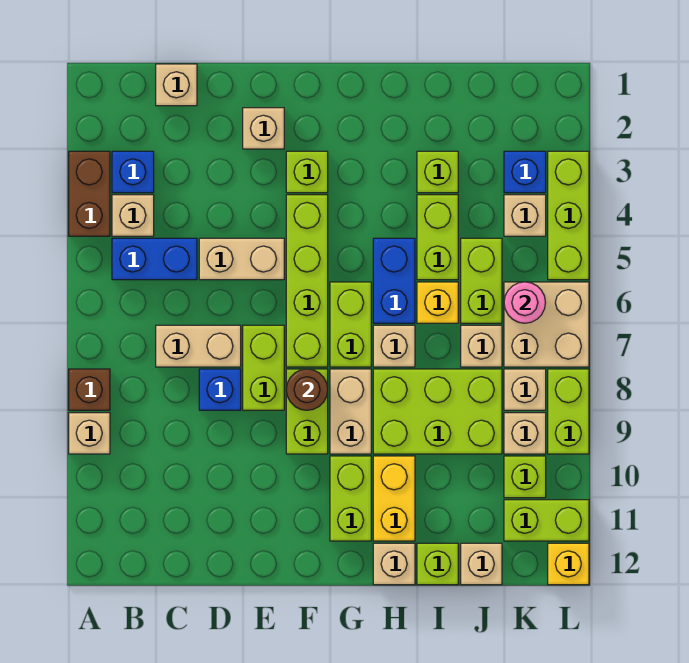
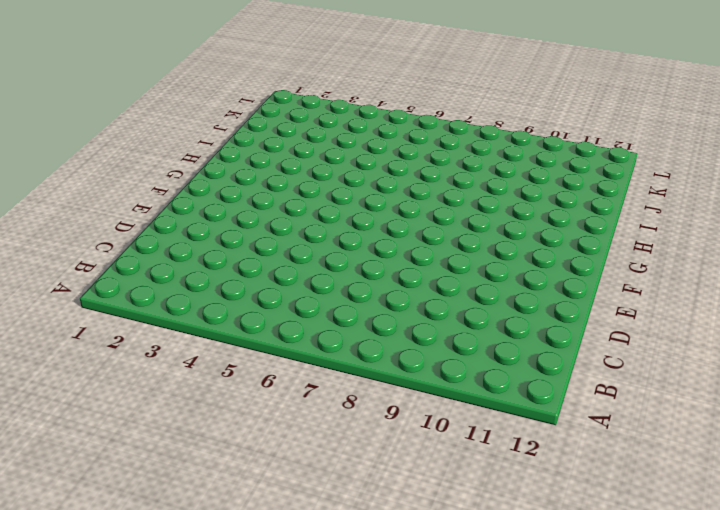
none -> brown 1x2 brick [69,151,110,236]
none -> brown 1x1 brick [69,369,110,410]
none -> tan 1x1 brick [69,413,110,454]
none -> blue 1x1 brick [112,151,154,193]

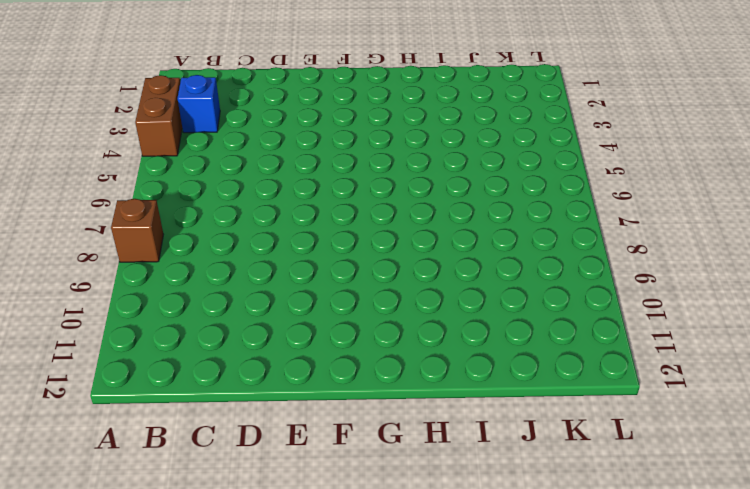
none -> tan 1x1 brick [69,413,110,454]
none -> tan 1x1 brick [112,195,154,236]
none -> blue 1x2 brick [112,238,197,280]
none -> tan 1x1 brick [156,64,197,106]

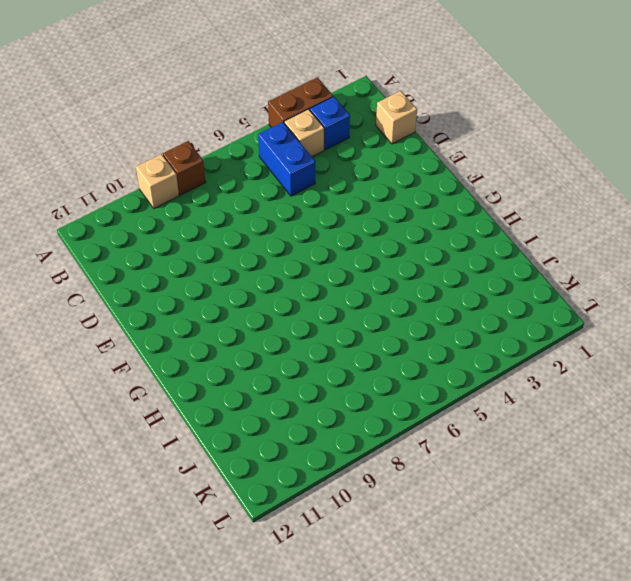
none -> tan 1x2 brick [156,325,241,367]
none -> tan 1x2 brick [199,238,284,280]
none -> blue 1x1 brick [199,369,241,410]
none -> tan 1x1 brick [243,108,284,149]

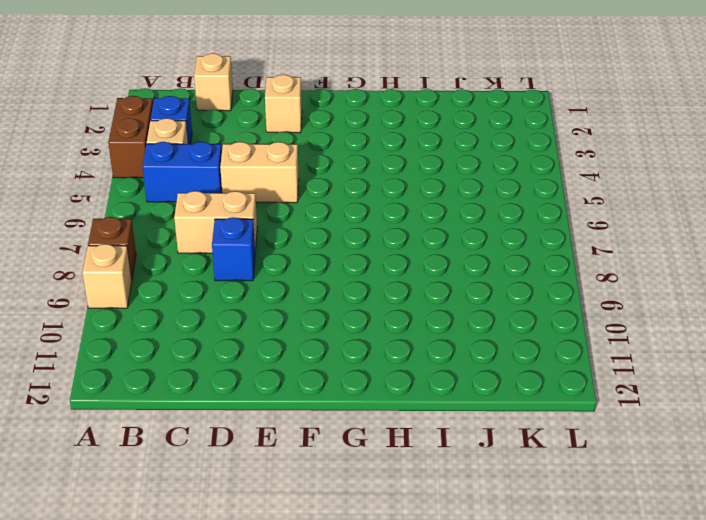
none -> lime 1x2 brick [243,325,284,410]
none -> lime 1x1 brick [286,151,328,193]
none -> lime 1x4 brick [286,195,328,367]
none -> lime 1x2 brick [286,369,328,454]

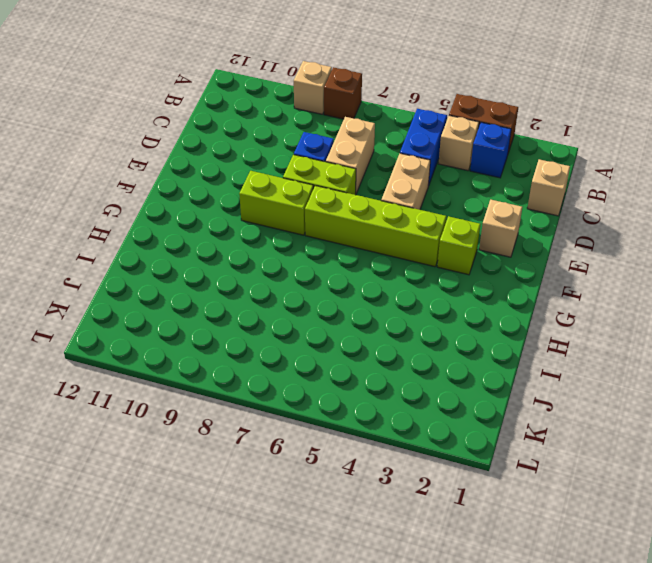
none -> lime 1x2 brick [330,282,371,367]
none -> tan 1x2 brick [330,369,371,454]
none -> lime 1x2 brick [330,456,371,541]
none -> blue 1x2 brick [373,238,415,323]

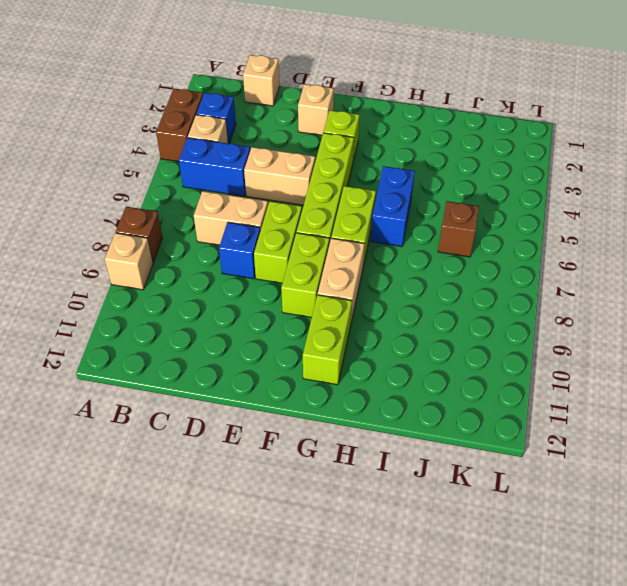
brown 1x1 brick [438,201,479,257] -> lime 1x2 brick [461,238,502,323]
none -> tan 1x1 brick [373,325,415,367]
none -> lime 2x3 brick [373,369,502,454]
none -> yellow 1x2 brick [373,456,415,541]
none -> tan 1x1 brick [373,543,415,585]

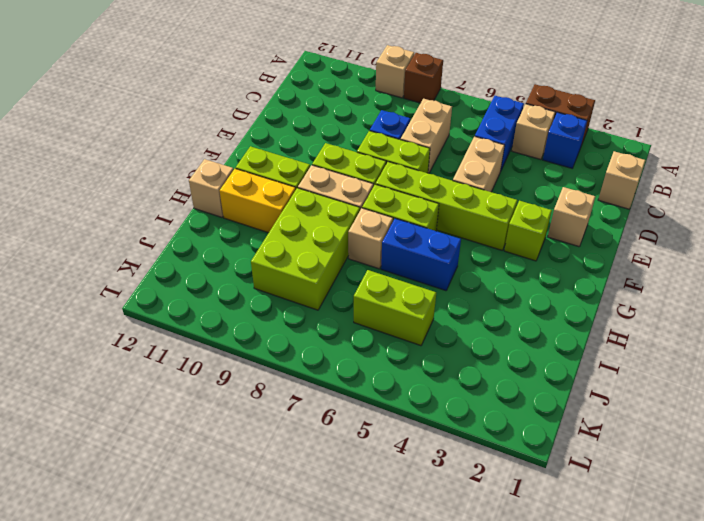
none -> lime 1x1 brick [417,151,458,193]
none -> lime 1x2 brick [417,195,458,280]
none -> yellow 1x1 brick [417,282,458,323]
none -> lime 1x1 brick [417,543,458,585]

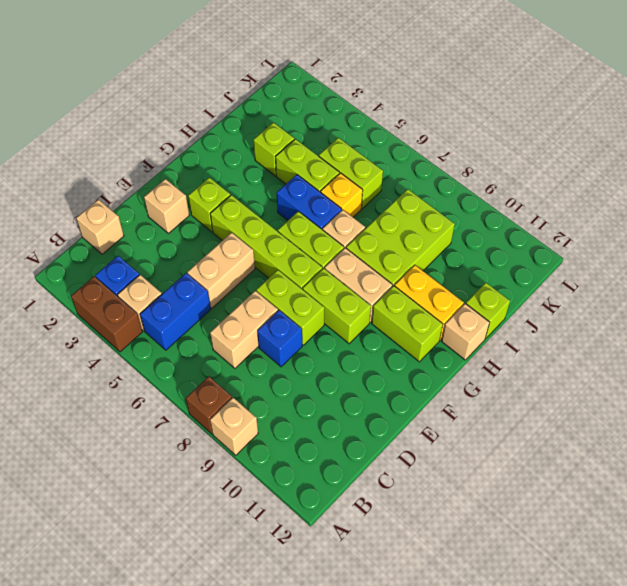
none -> tan 1x1 brick [461,325,502,367]
none -> tan 1x1 brick [461,543,502,585]
none -> blue 1x1 brick [504,151,546,193]
none -> tan 1x1 brick [504,195,546,236]

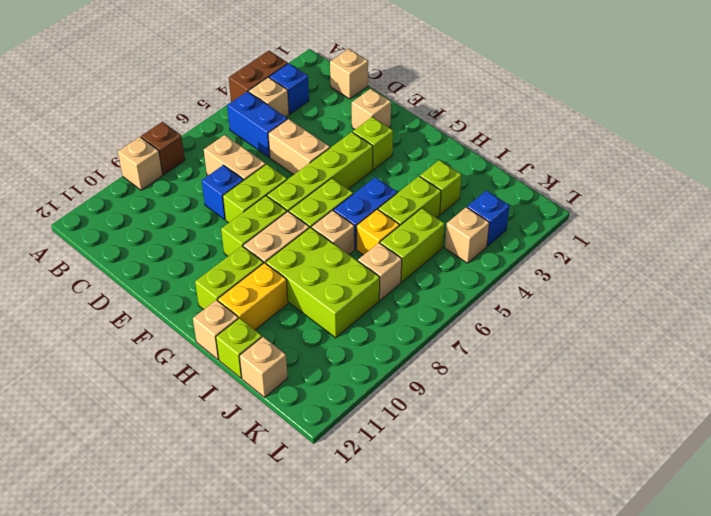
none -> tan 2x2 brick [504,282,589,367]
none -> tan 1x1 brick [504,369,546,410]
none -> tan 1x1 brick [504,413,546,454]
none -> lime 1x1 brick [504,456,546,498]

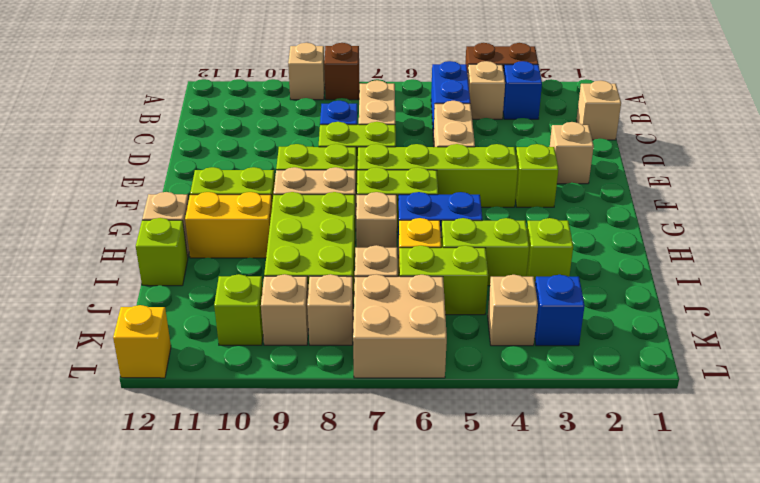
none -> tan 1x1 brick [461,543,502,585]
none -> lime 1x2 brick [504,500,589,541]
none -> lime 1x3 brick [548,151,589,280]
none -> lime 1x2 brick [548,369,589,454]

